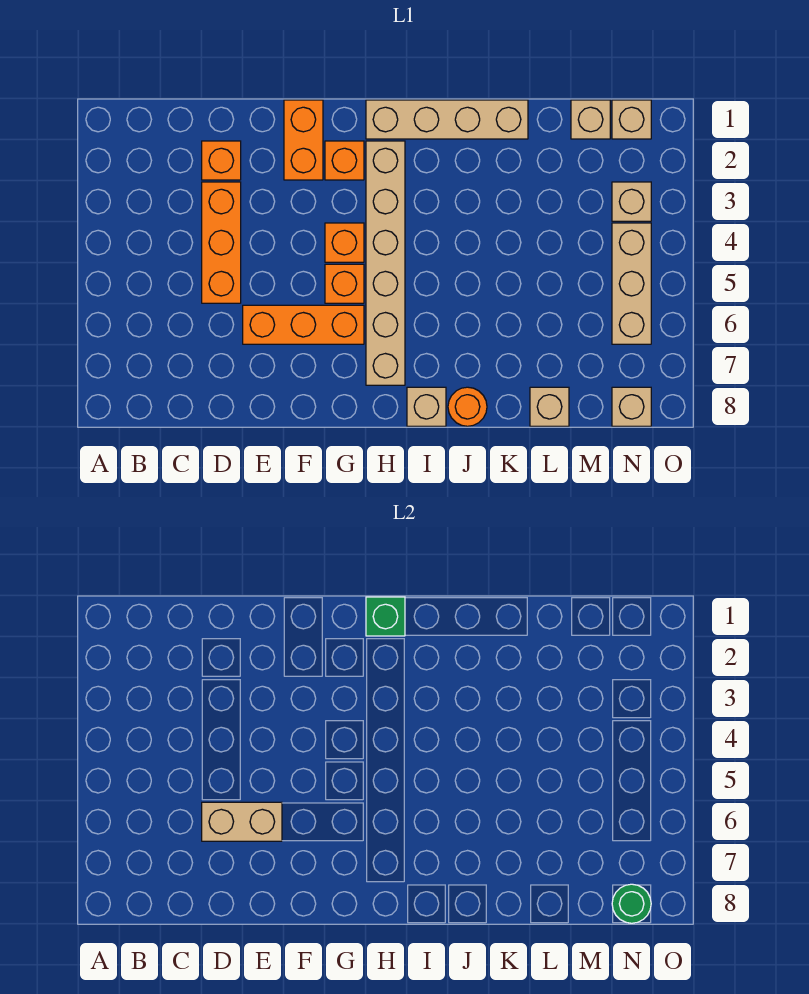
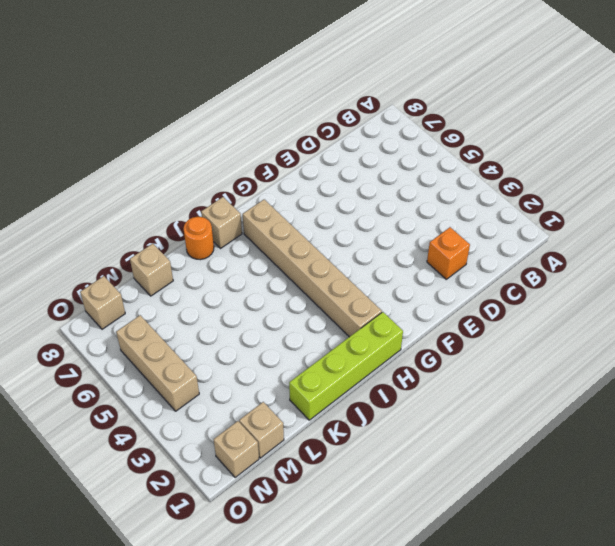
lime 1x4 brick [289,312,403,420] -> tan 1x4 brick [366,100,528,139]
none -> orange 1x3 brick [202,182,241,303]
none -> orange 1x3 brick [243,305,364,344]
none -> orange 1x2 brick [284,100,323,180]

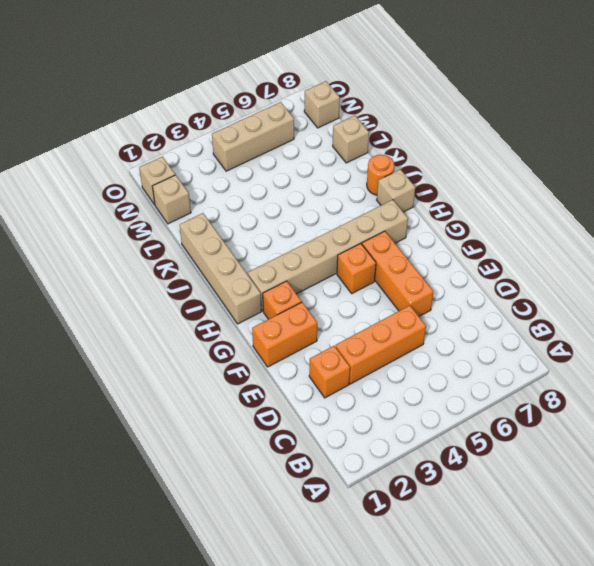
none -> orange 1x1 brick [325,223,364,262]
none -> tan 1x1 brick [612,182,651,221]
none -> tan 1x2 brick [202,802,282,841]

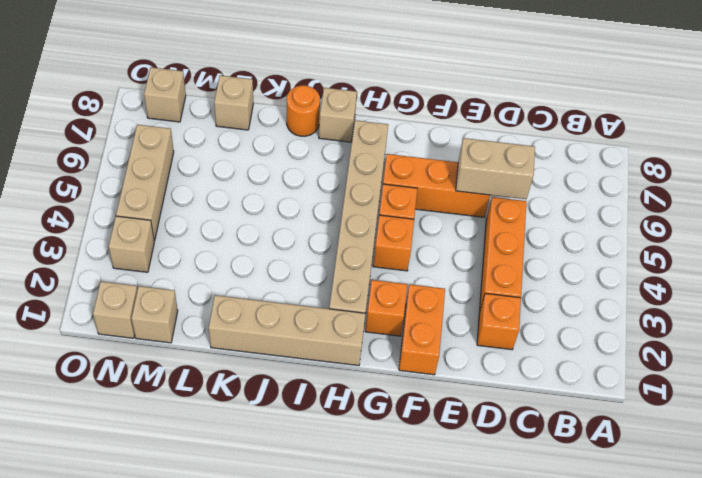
none -> green 1x1 brick [366,597,405,636]
none -> green 1x1 round brick [612,884,651,923]

